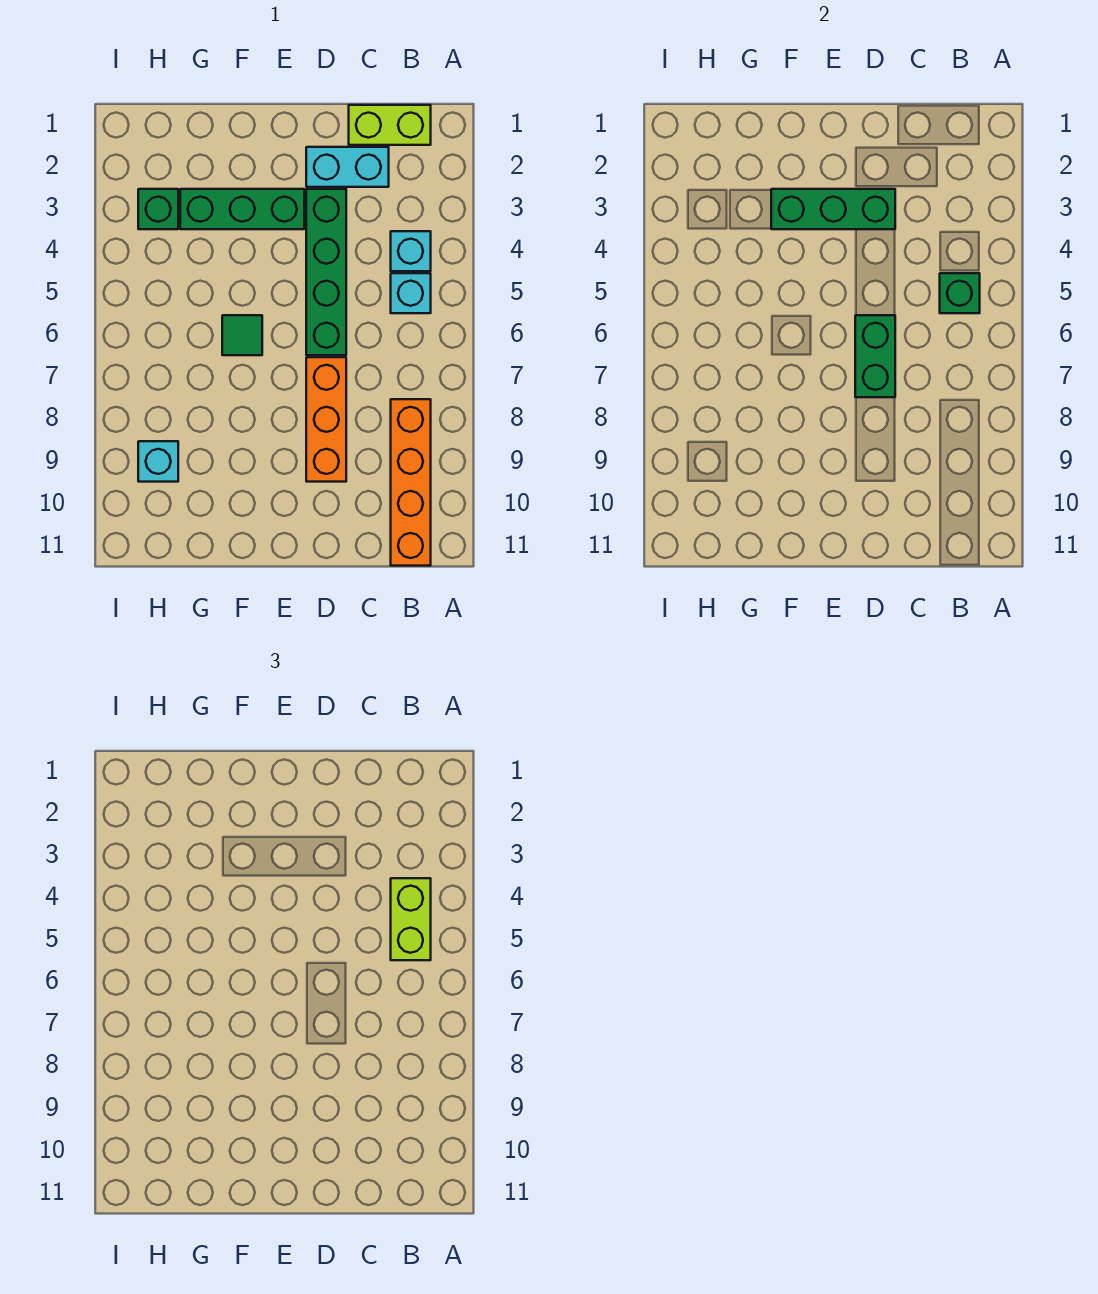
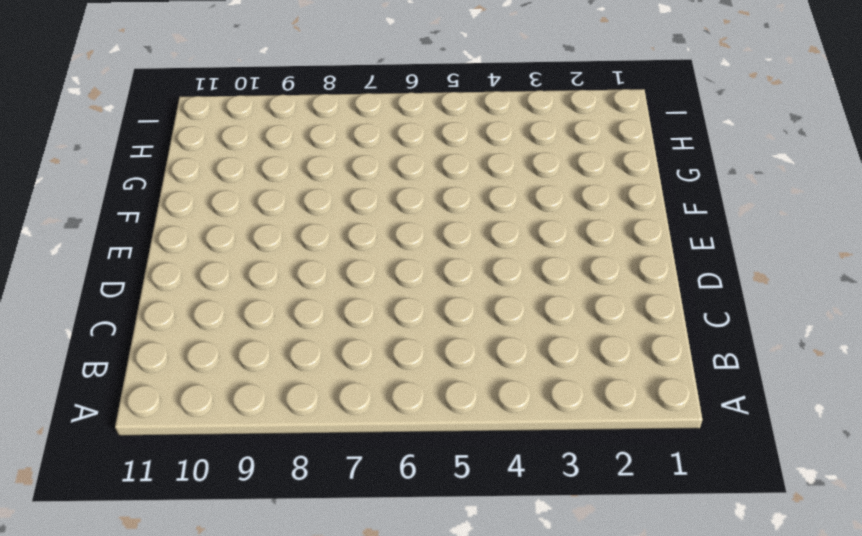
none -> lime 1x2 brick [349,105,431,145]
none -> cyan 1x1 brick [391,231,431,271]
none -> cyan 1x1 brick [391,273,431,313]

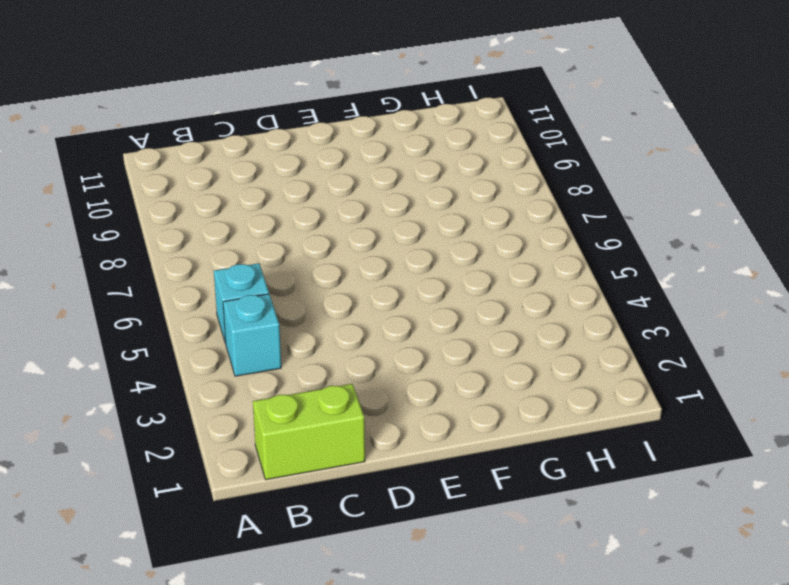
none -> orange 1x4 brick [391,399,431,566]
none -> cyan 1x2 brick [306,147,389,187]
none -> green 1x4 brick [306,189,346,355]

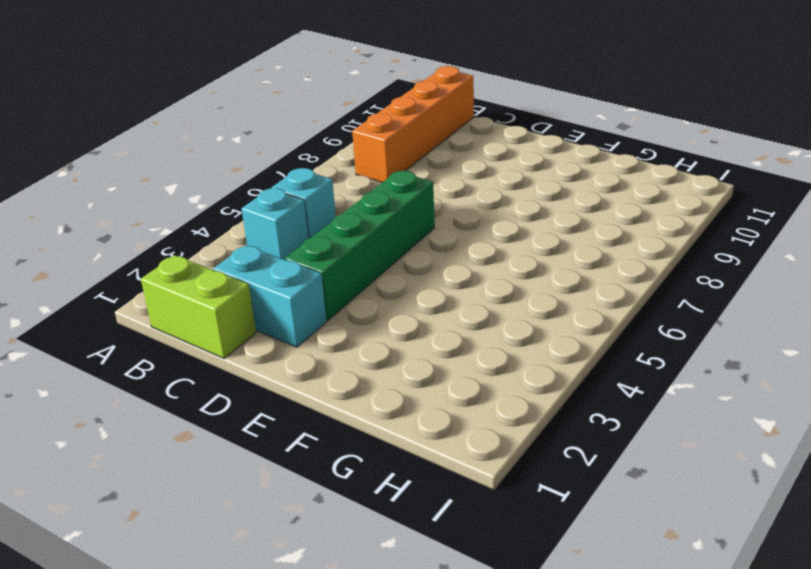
none -> orange 1x3 brick [306,357,346,482]
none -> green 1x3 brick [180,189,304,229]
none -> green 1x1 tile [222,315,262,355]

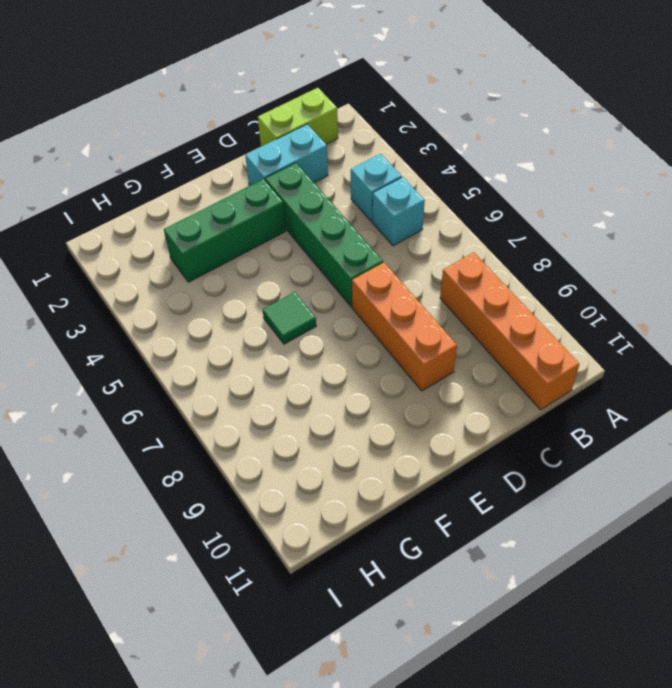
none -> green 1x1 brick [138,189,178,229]
none -> cyan 1x1 brick [138,441,178,482]
none -> green 1x1 brick [940,273,980,313]

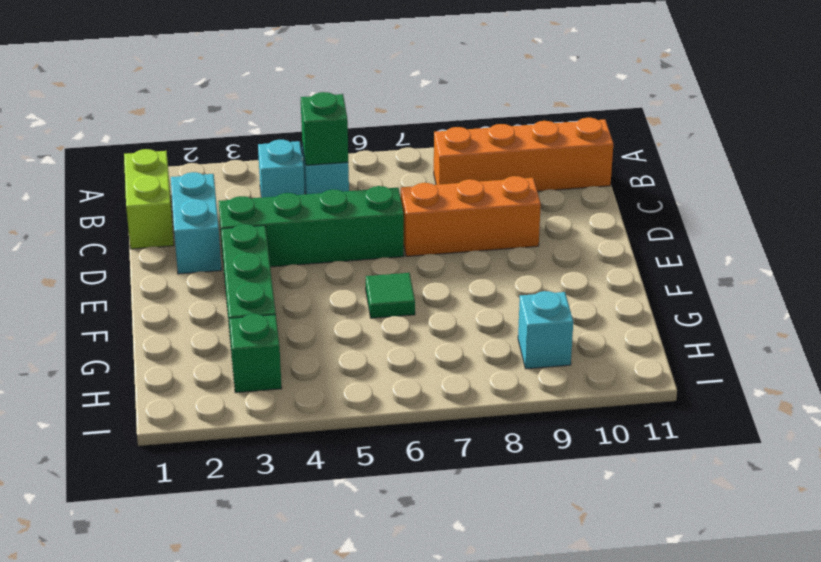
none -> green 1x3 brick [771,189,895,229]
none -> green 1x2 brick [855,315,895,397]
none -> lime 1x2 brick [391,878,431,960]

